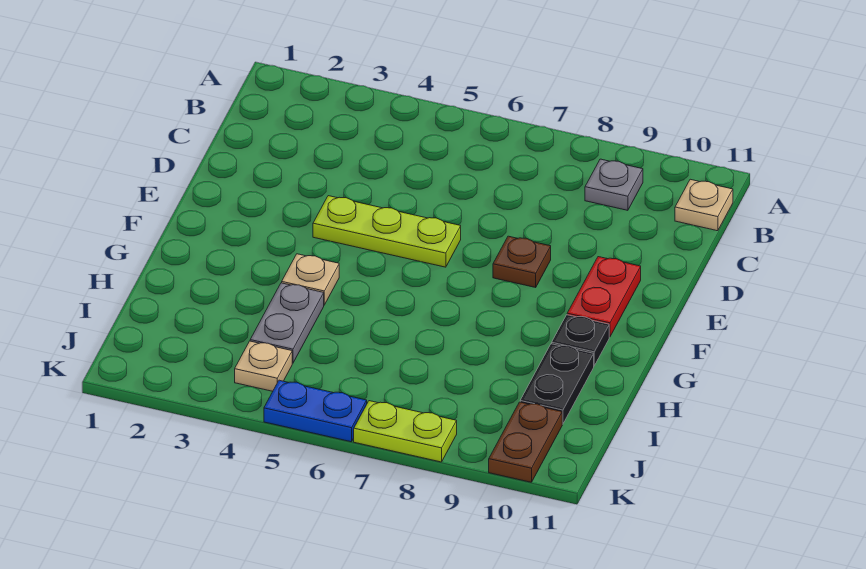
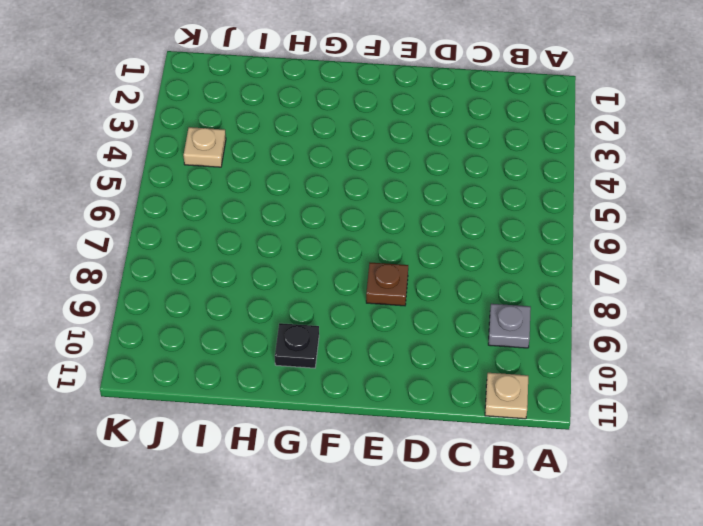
none -> lime 1x3 plate [313,196,461,267]
none -> red 1x2 plate [567,257,641,337]
none -> tan 1x1 plate [282,254,339,305]

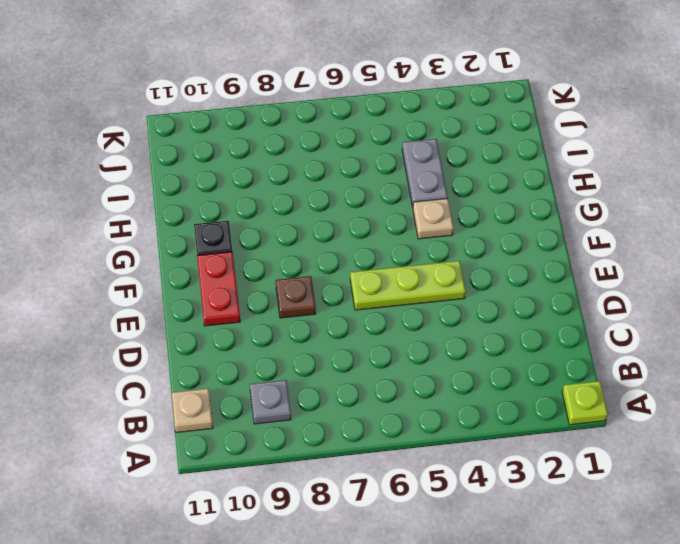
lime 1x1 plate [562,381,608,425] -> none
none -> black 1x2 plate [520,344,594,424]
none -> tan 1x1 plate [235,341,292,391]
none -> brown 1x2 plate [489,402,562,482]

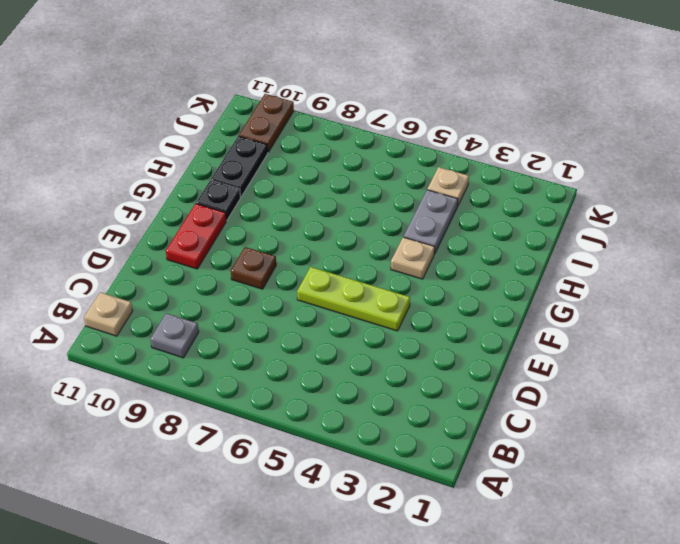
none -> blue 1x2 plate [264,380,367,442]
none -> lime 1x2 plate [354,401,457,462]

